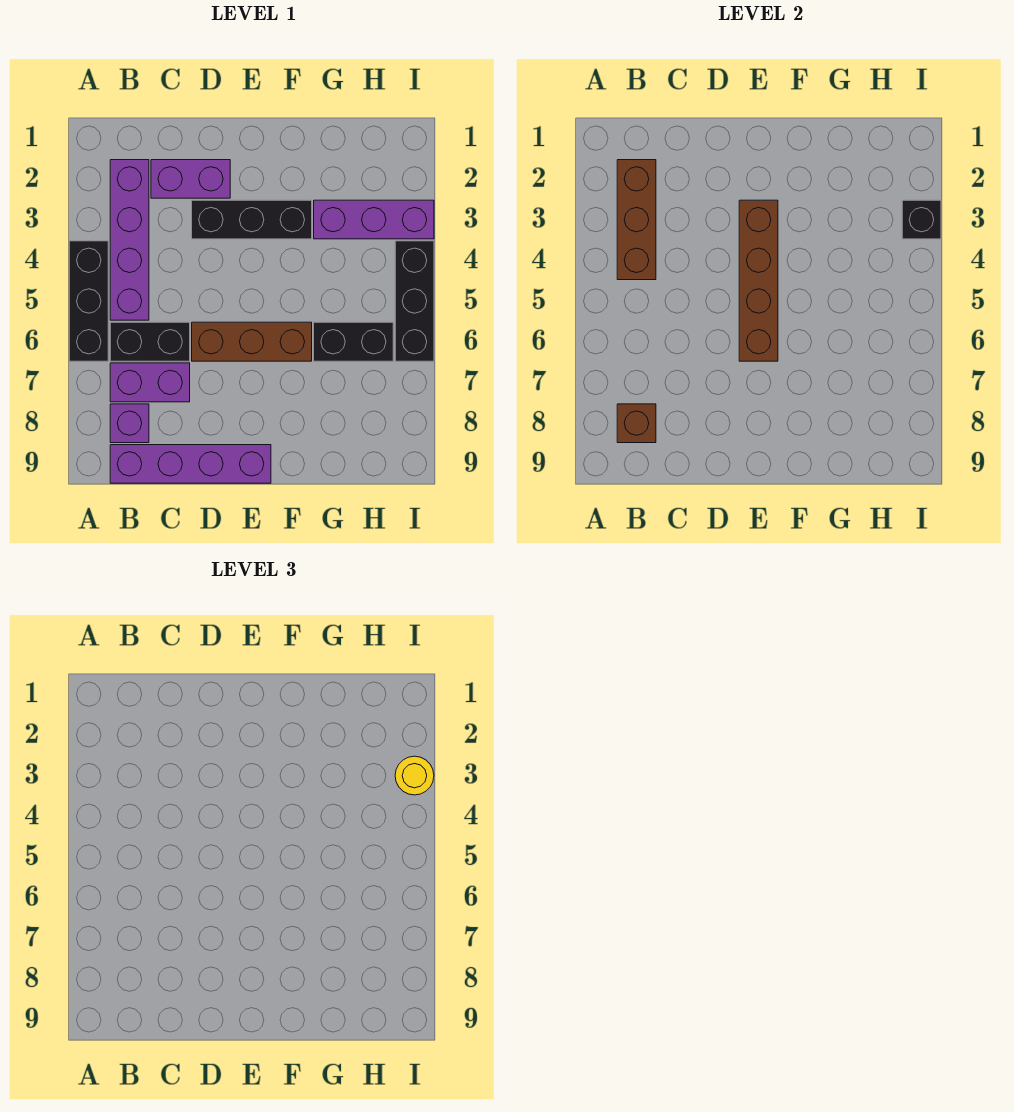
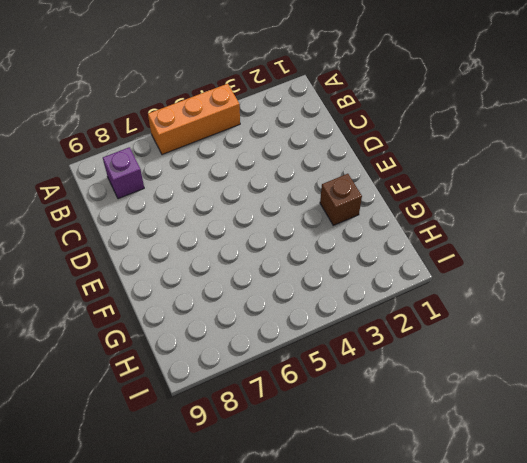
orange 1x3 brick [148,84,240,155] -> black 1x3 brick [69,241,108,361]
brown 1x1 brick [320,174,362,225] -> brown 1x1 brick moved to [617,404,656,443]
none -> purple 1x4 brick [110,160,149,320]
none -> black 1x2 brick [110,322,190,361]
none -> purple 1x2 brick [110,363,190,402]

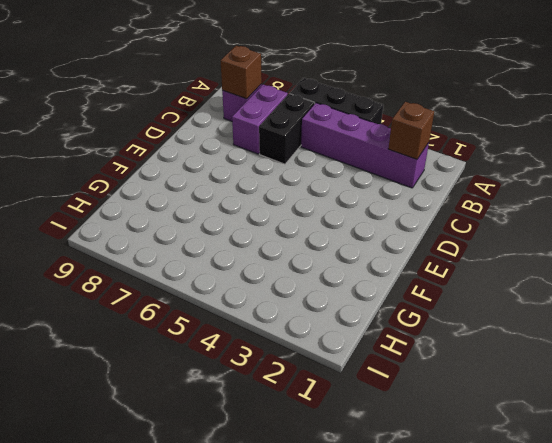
brown 1x1 brick [388,102,434,159] -> brown 1x3 brick [617,160,656,280]
none -> purple 1x4 brick [110,445,271,483]
none -> purple 1x2 brick [151,160,230,198]
none -> black 1x3 brick [192,200,312,239]

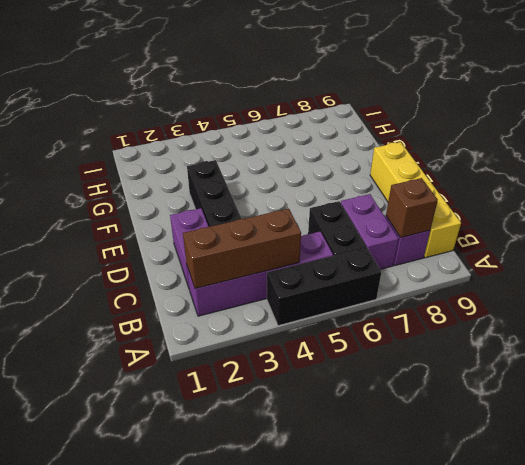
yellow 1x4 brick [370,142,461,258] -> purple 1x4 brick [110,445,271,483]
none -> brown 1x3 brick [192,322,312,361]
none -> purple 1x3 brick [314,200,434,239]
none -> black 1x2 brick [314,322,393,361]

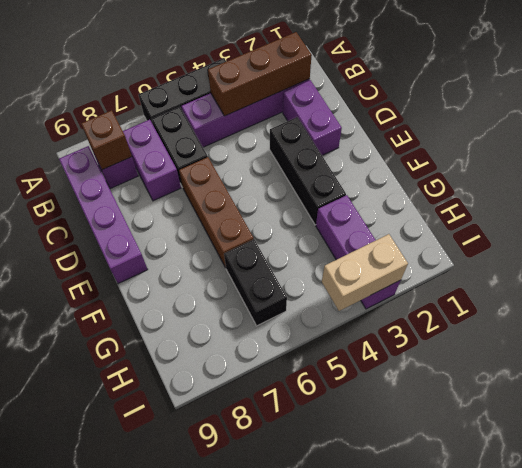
tan 1x2 brick [322,234,408,311] -> black 1x1 brick [902,200,941,239]
none -> black 1x3 brick [395,241,434,361]
none -> brown 1x4 brick [739,200,778,361]
none -> yellow 1x1 round brick [395,756,434,795]

